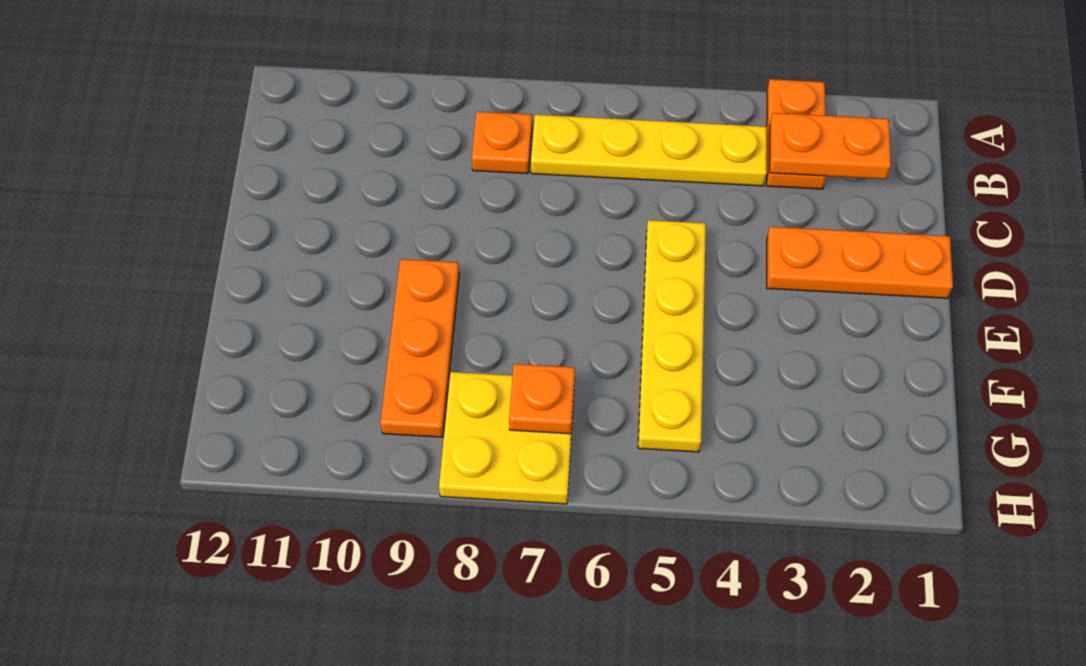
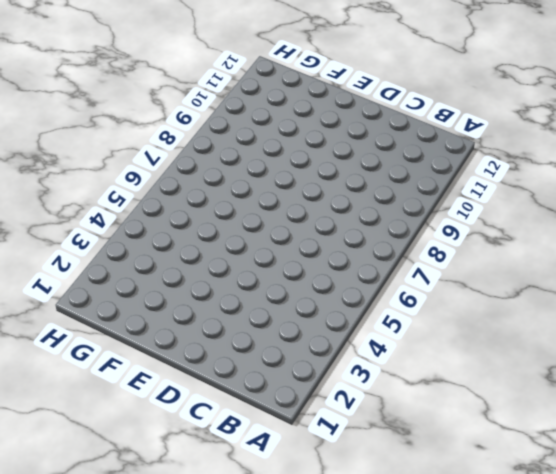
none -> orange 1x2 plate [767,79,826,189]
none -> yellow 1x4 plate [531,115,767,186]

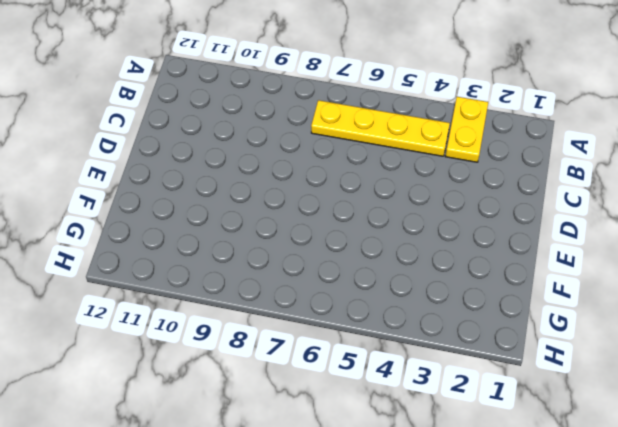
yellow 1x2 plate [445,97,488,162] -> orange 1x2 plate [767,79,826,189]
none -> orange 1x1 plate [472,112,532,174]
none -> orange 1x3 plate [767,227,953,298]

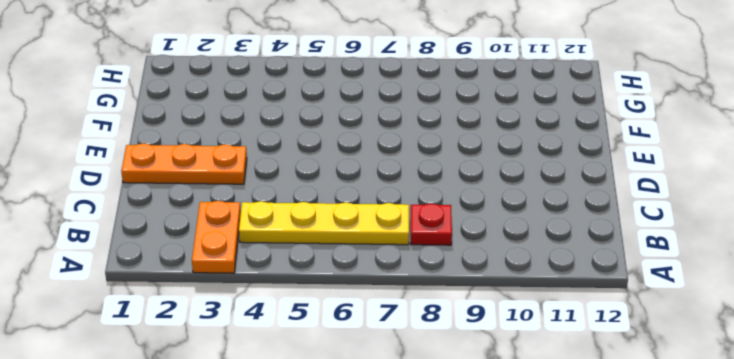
red 1x1 plate [411,204,452,245] -> orange 1x1 plate [472,112,532,174]
none -> yellow 1x4 plate [638,220,706,452]
none -> orange 1x3 plate [380,259,459,437]

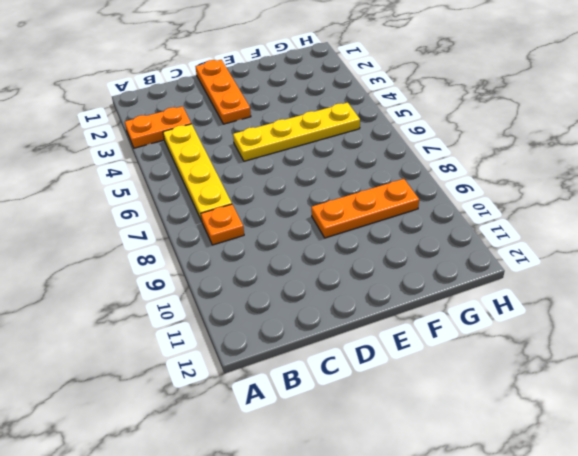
none -> yellow 2x2 plate [439,372,575,504]
none -> orange 1x2 plate [770,113,891,179]

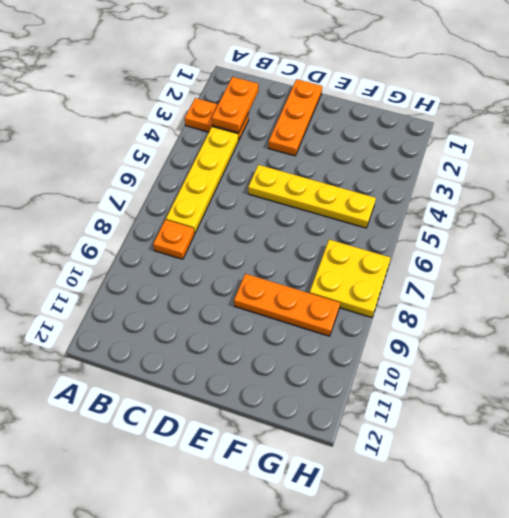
none -> orange 1x1 plate [509,364,575,434]

